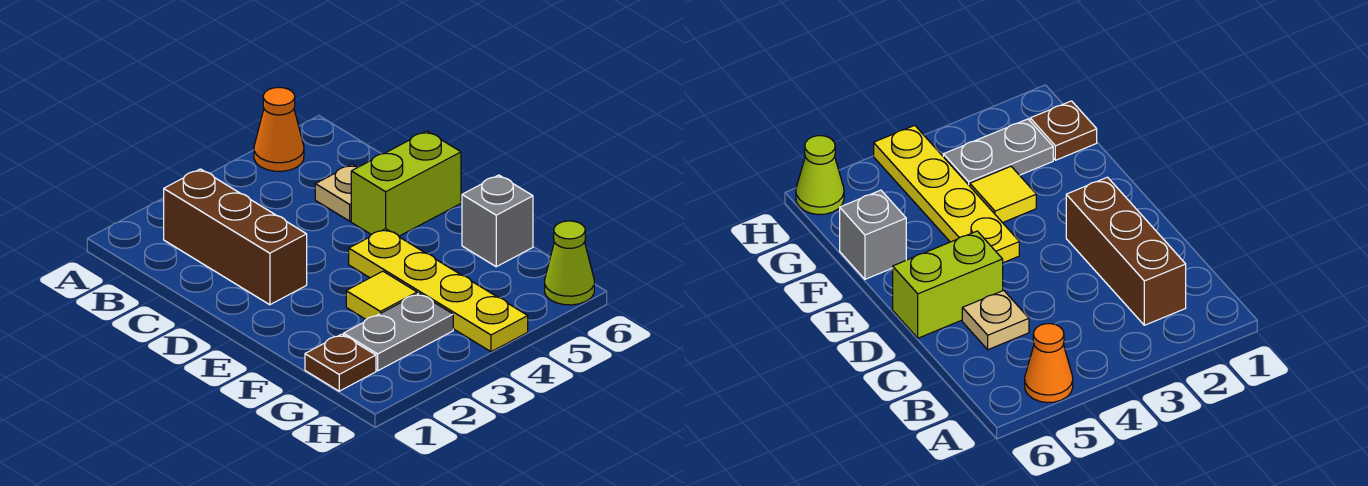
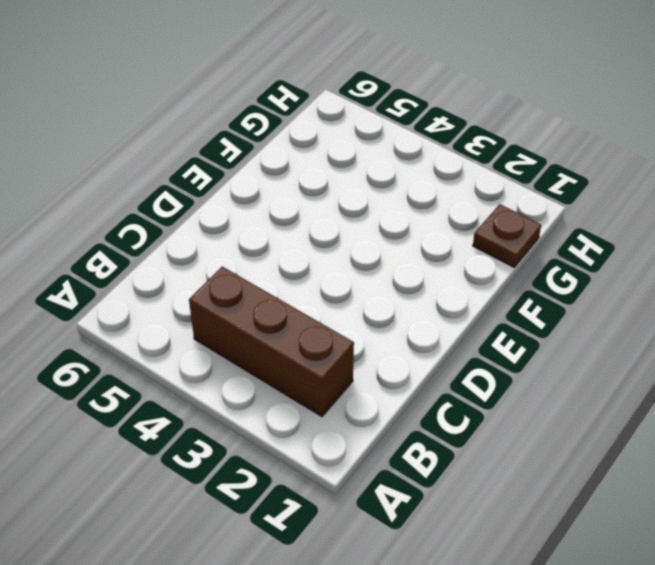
brown 1x3 brick [189,267,354,416] -> brown 1x3 brick turned to [164,169,307,305]
none -> orange 1x1 cone [254,87,304,171]
none -> tan 1x1 plate [315,164,358,221]

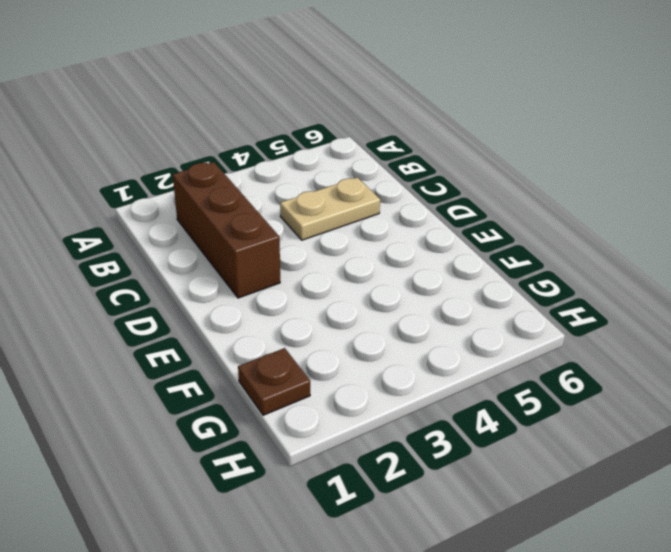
tan 1x2 plate [280,177,380,240] -> tan 1x1 plate [315,164,358,221]
none -> orange 1x1 cone [254,87,304,171]
none -> lime 1x2 brick [351,131,461,236]

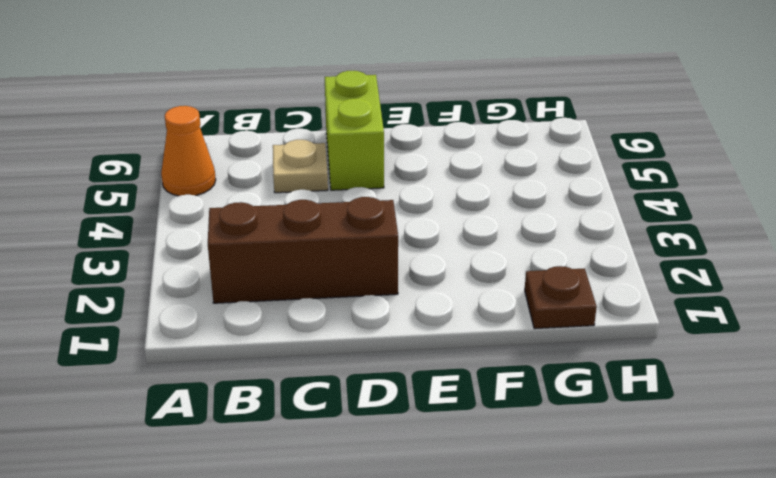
none -> yellow 1x4 plate [349,229,528,352]
none -> yellow 1x1 tile [346,271,417,319]

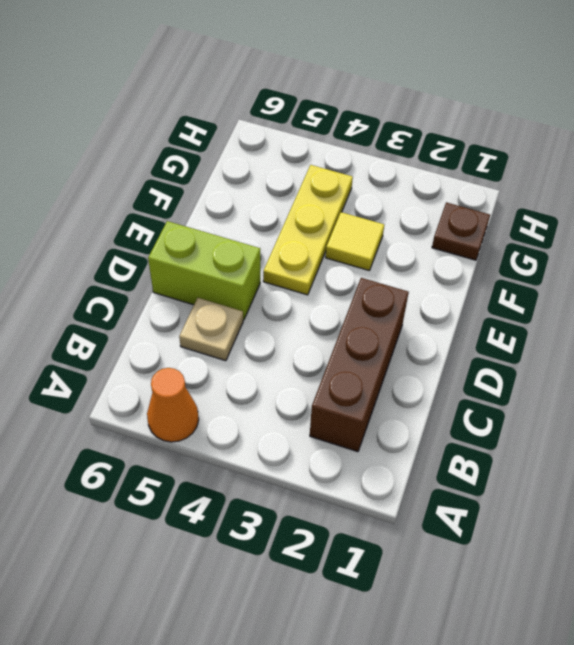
yellow 1x3 plate [263,165,353,295] -> yellow 1x4 plate [349,229,528,352]
none -> grey 1x1 brick [462,175,533,267]
none -> grey 1x2 plate [344,293,453,371]

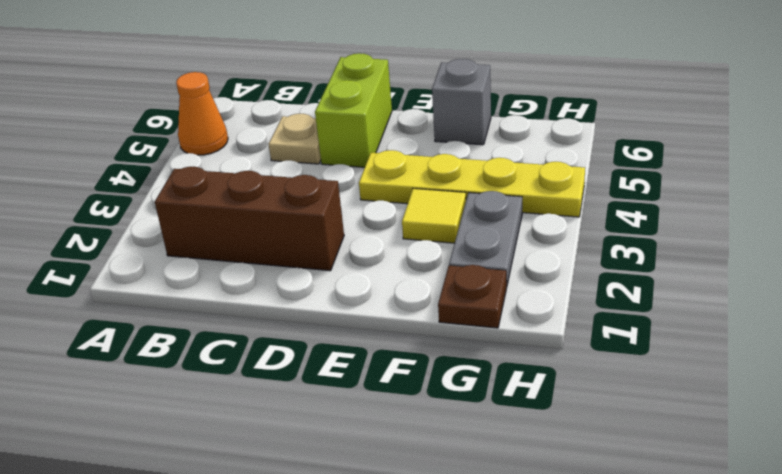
none -> lime 1x1 cone [545,221,594,305]

